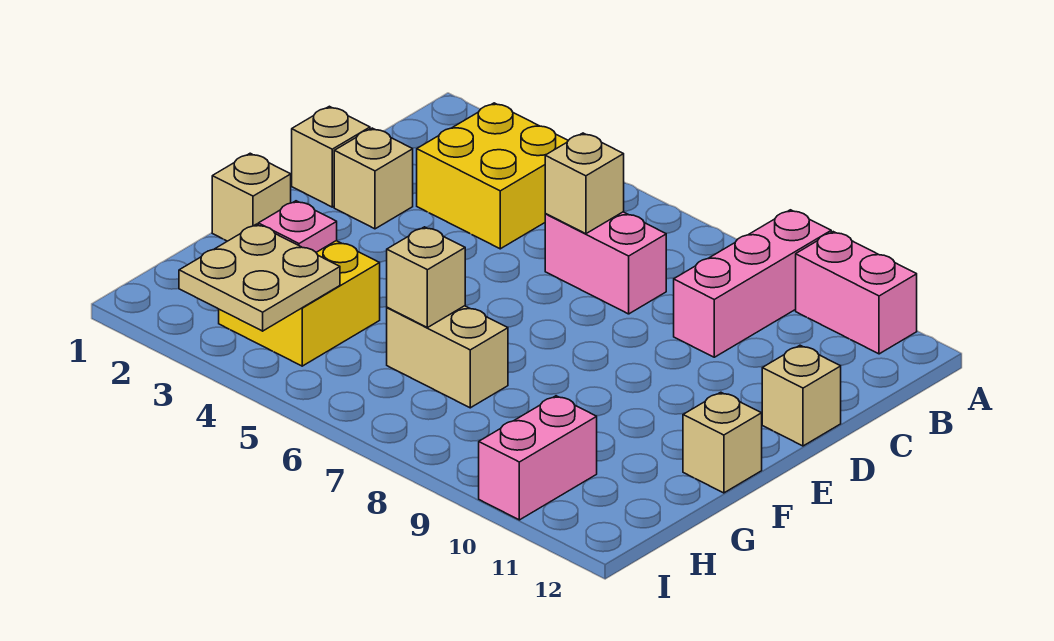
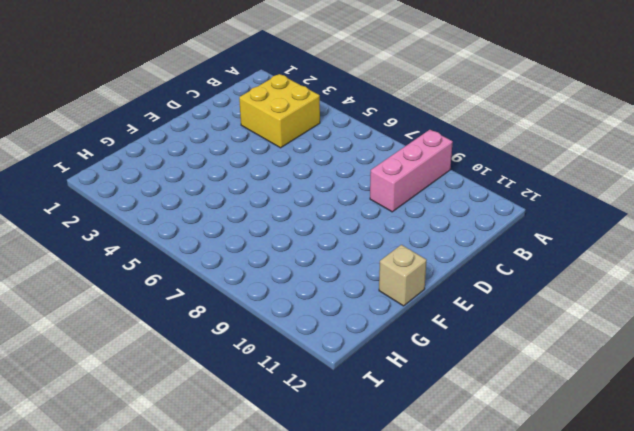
none -> pink 1x2 brick [796,232,917,354]
none -> pink 1x2 brick [545,212,666,314]
none -> tan 1x1 brick [292,106,370,207]

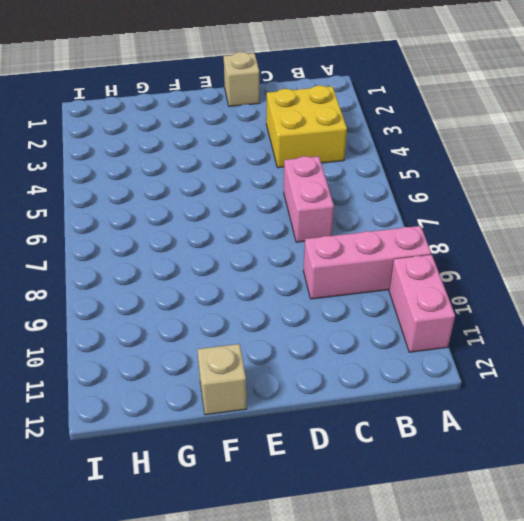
none -> tan 1x1 brick [334,128,413,229]
none -> tan 1x1 brick [762,345,841,446]
none -> tan 1x1 brick [212,153,291,241]

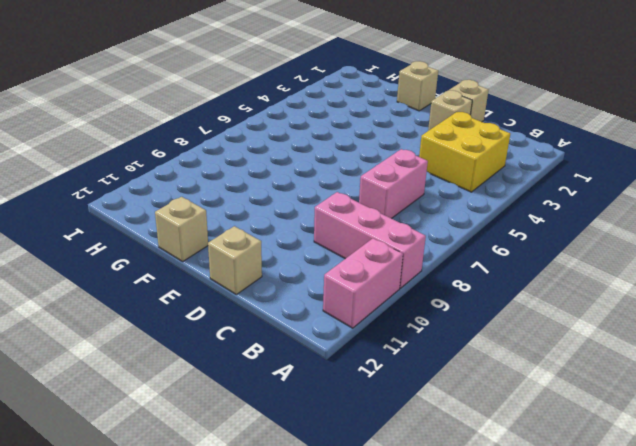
none -> yellow 2x2 brick [219,241,380,366]
none -> tan 1x2 brick [387,306,508,408]
none -> pink 1x2 brick [479,396,597,520]

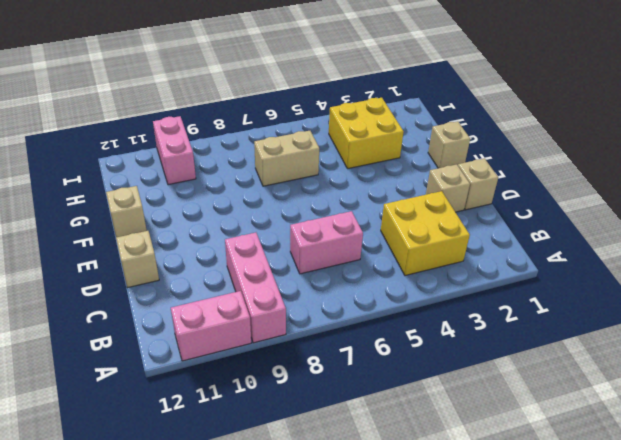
none -> tan 1x1 brick [545,133,624,234]
none -> pink 1x1 plate [258,201,337,252]
none -> tan 1x1 brick [387,227,465,328]

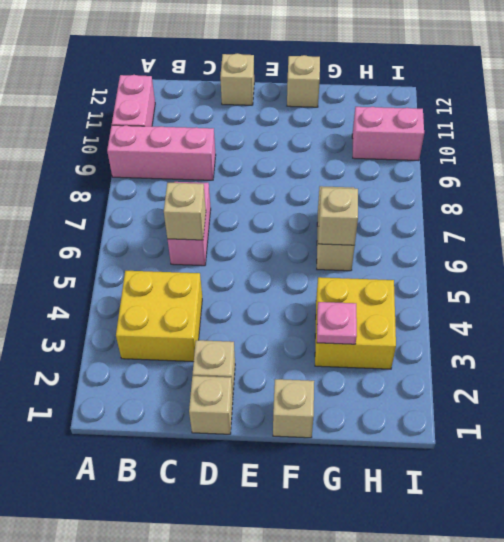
none -> tan 2x2 plate [179,224,340,331]

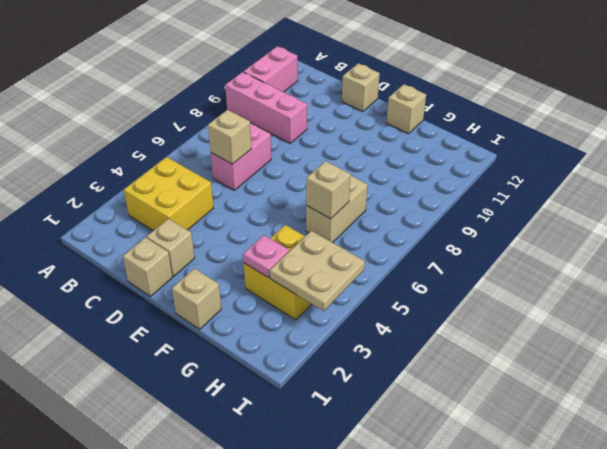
none -> pink 1x2 brick [479,396,597,520]

